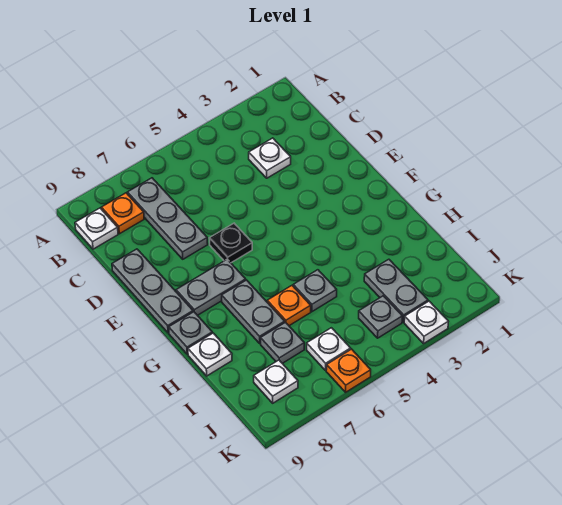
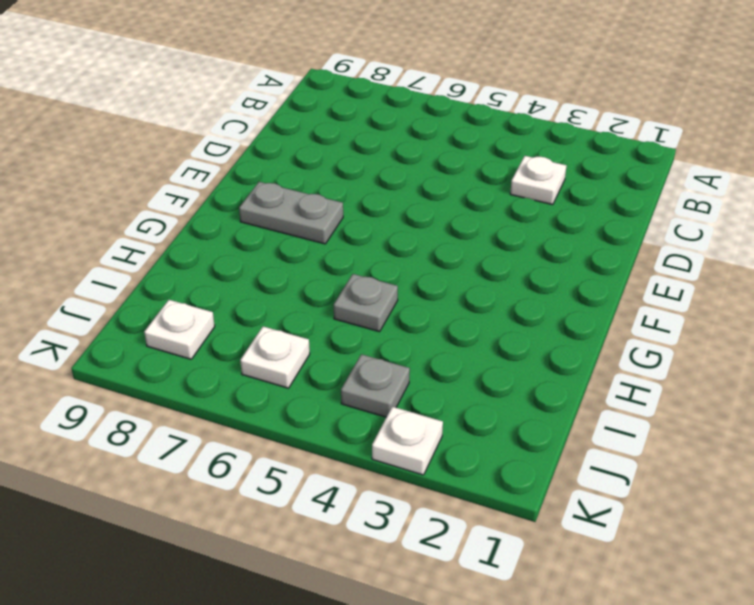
none -> grey 1x3 plate [127,178,208,259]
none -> orange 1x1 plate [101,193,144,234]
none -> white 1x1 plate [75,208,118,249]

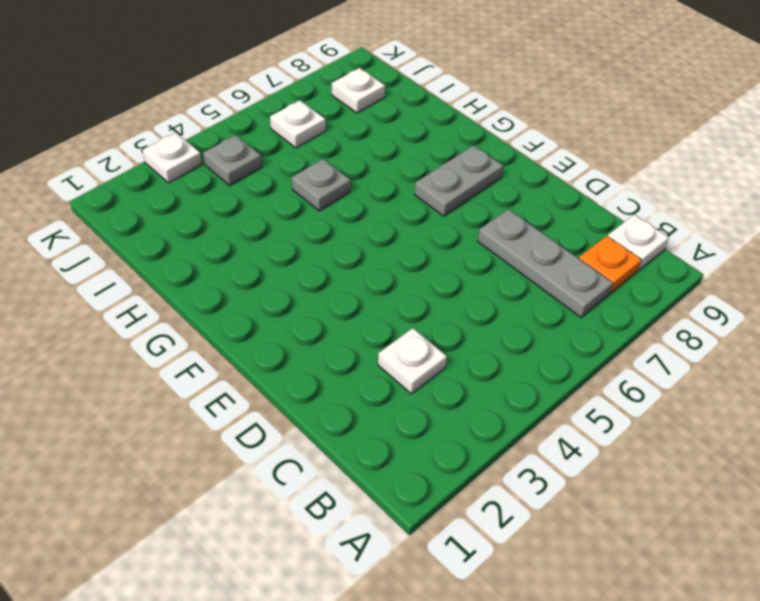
none -> grey 1x3 plate [112,249,193,333]
none -> black 1x1 plate [210,223,252,263]
none -> grey 1x2 plate [222,280,285,343]

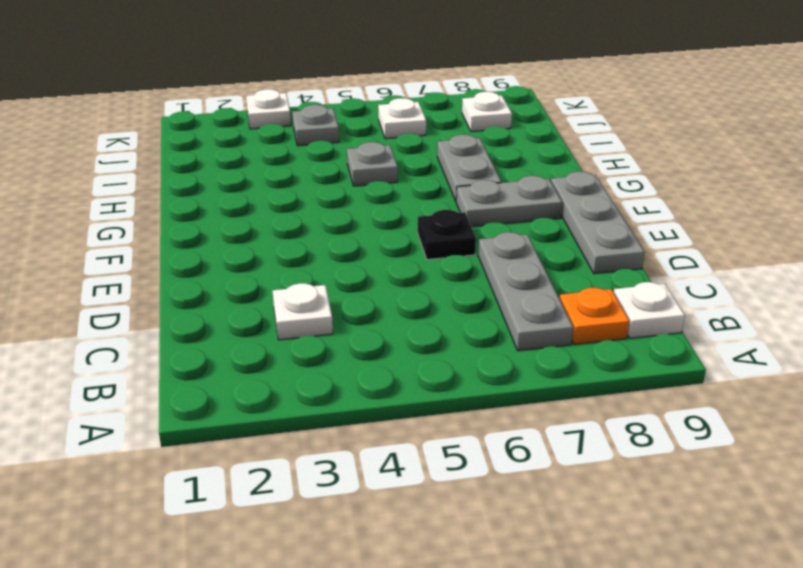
none -> grey 1x1 plate [169,312,212,354]
none -> orange 1x1 plate [267,286,311,326]
none -> white 1x1 plate [188,333,232,376]

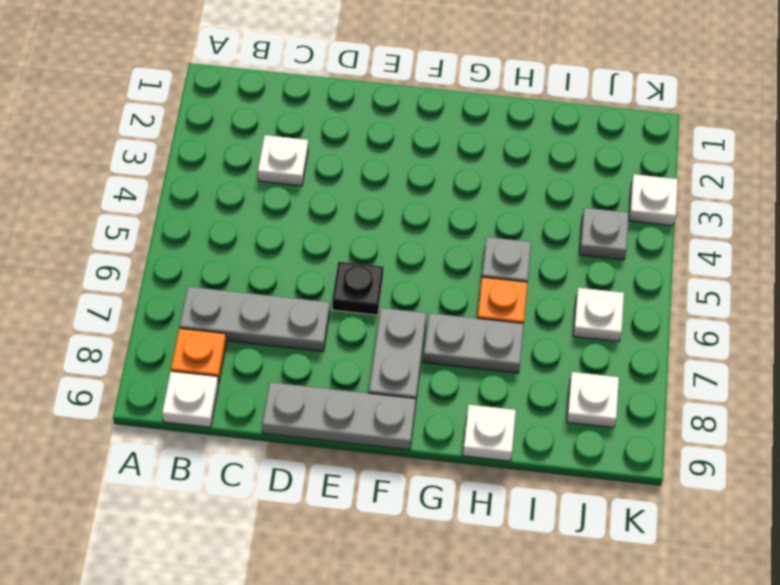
none -> grey 1x1 plate [169,312,212,354]
none -> grey 1x2 plate [364,259,428,322]
none -> grey 1x1 plate [261,322,304,363]

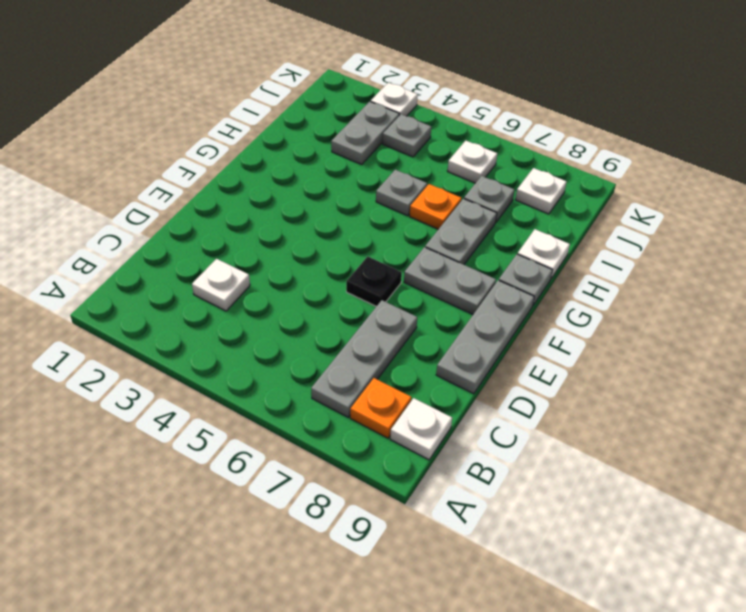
none -> orange 1x1 plate [326,349,371,392]

